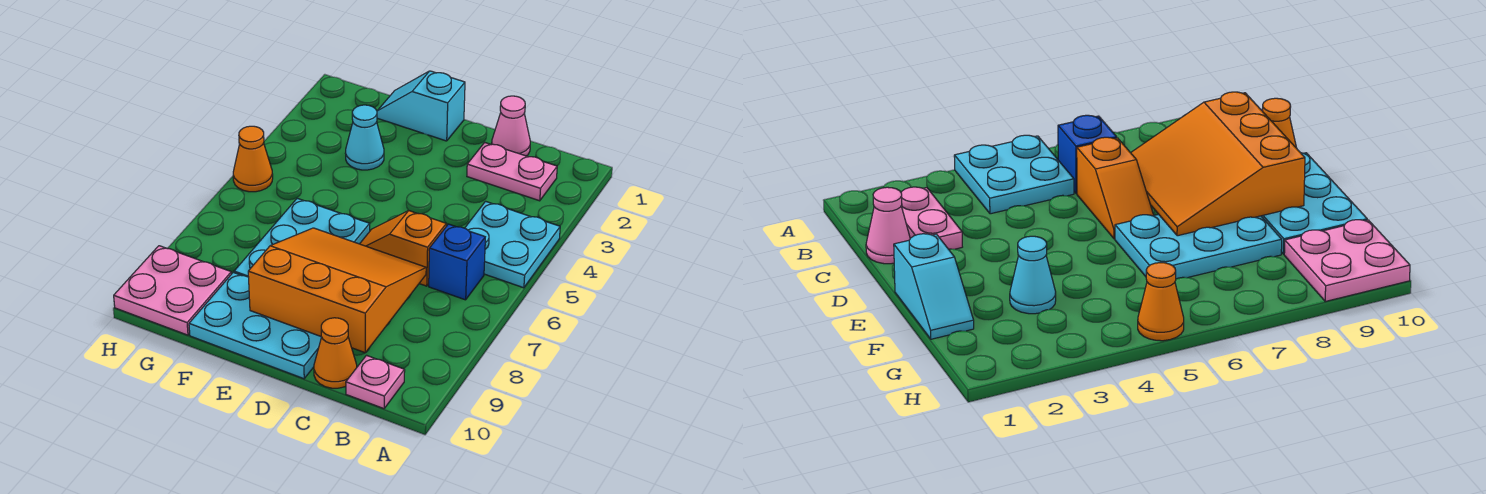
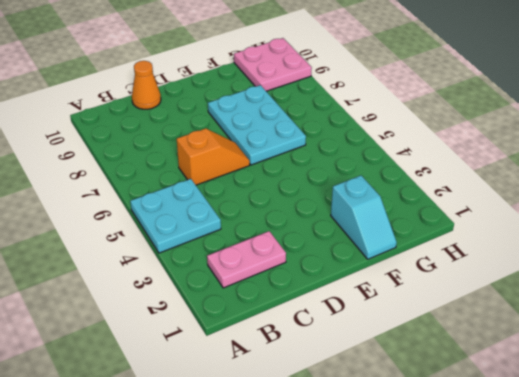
cyan 1x2 slope [331,176,397,259] -> cyan 1x2 slope turned to [377,71,465,141]
none -> blue 1x1 brick [429,224,485,300]
none -> pink 1x1 plate [346,355,405,409]
none -> pink 1x1 cone [492,96,530,156]

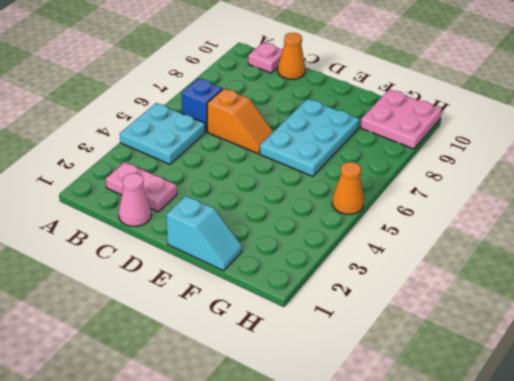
none -> cyan 2x3 plate [189,272,321,379]
none -> cyan 1x1 cone [346,105,384,170]
none -> orange 3x3 slope [248,228,426,353]

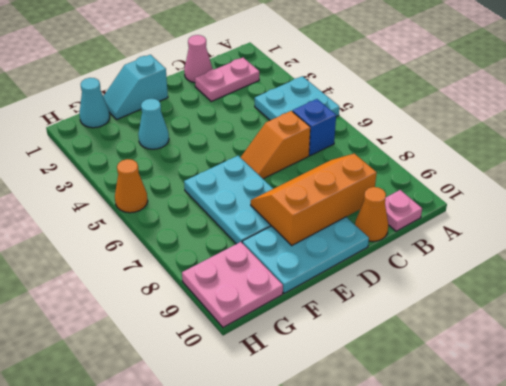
orange 2x3 slope [251,153,377,245] -> orange 3x3 slope [248,228,426,353]
cyan 1x1 cone [80,78,110,128] -> none

